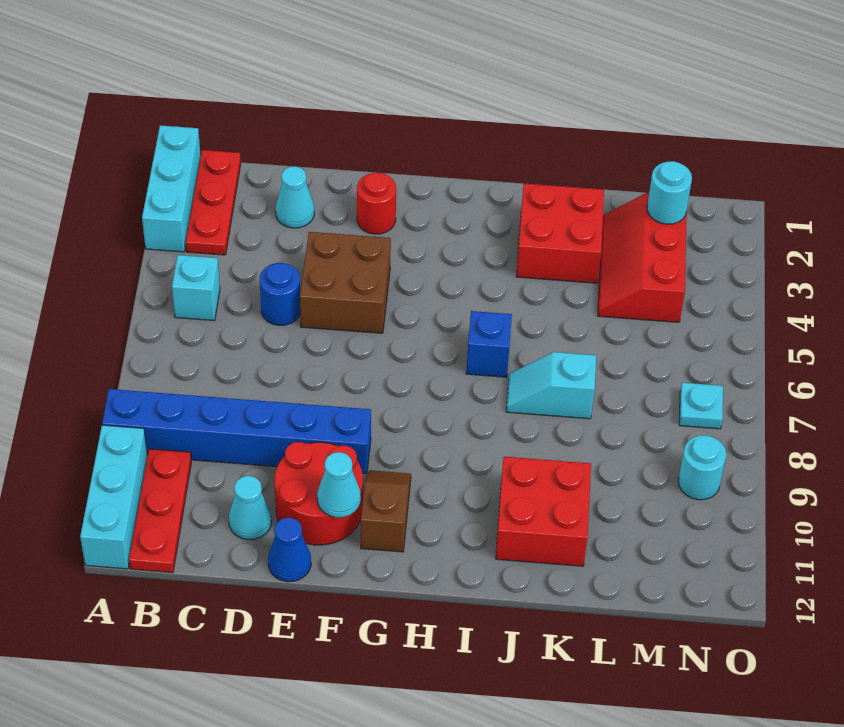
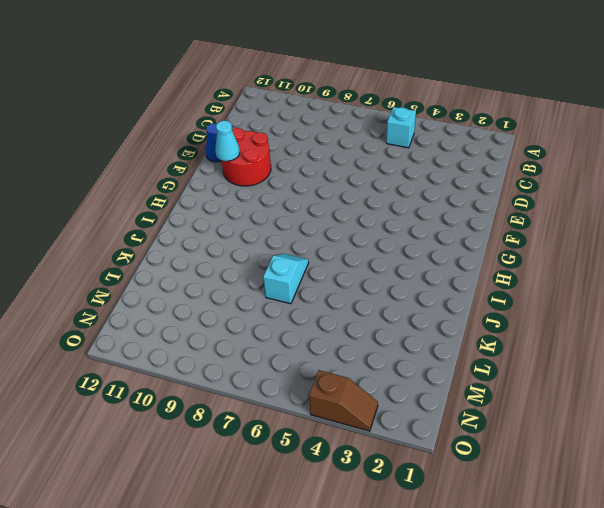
brown 1x2 slope [309,370,378,431] -> brown 1x2 slope moved to [361,470,411,552]
none -> cyan 1x3 brick [142,125,201,252]
none -> blue 1x6 brick [102,389,371,474]
none -> cyan 1x3 brick [80,425,147,569]

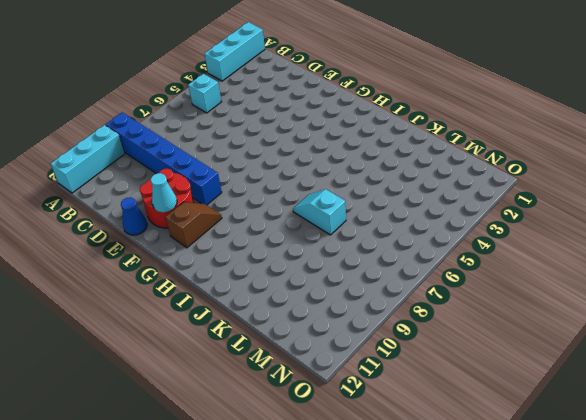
none -> red 1x3 plate [186,150,241,255]
none -> red 1x3 plate [129,449,191,573]
none -> cyan 1x1 cone [276,166,314,228]

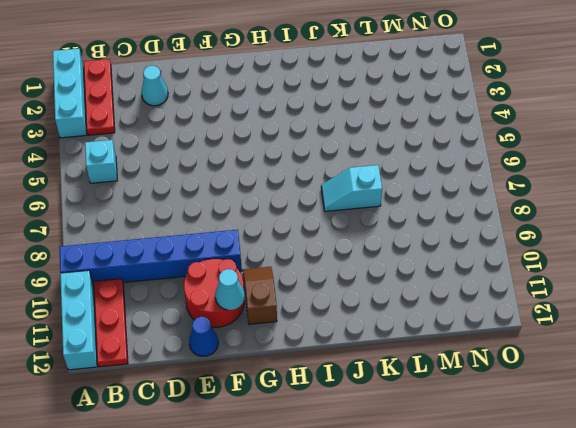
none -> blue 1x1 round brick [260,263,300,325]
none -> cyan 1x1 cone [229,476,271,540]
none -> brown 2x2 brick [300,232,391,333]

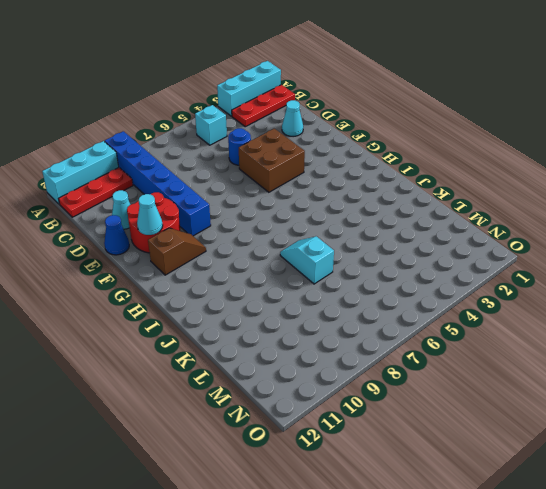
none -> red 1x1 round brick [357,173,396,234]
none -> blue 1x1 brick [466,311,512,377]
none -> red 2x2 brick [516,184,604,283]

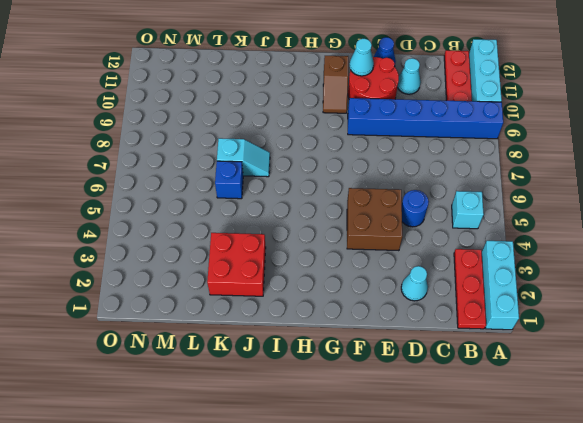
blue 1x1 brick [215,161,243,199] -> blue 1x1 brick moved to [466,311,512,377]
none -> red 1x1 round brick [357,173,396,234]
none -> red 2x2 brick [496,457,591,566]
none -> red 2x3 slope [598,193,687,322]

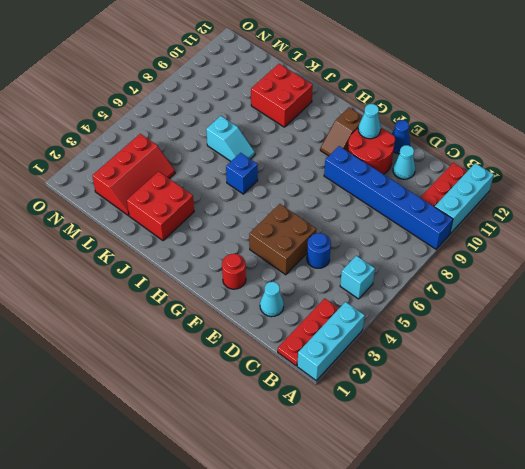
none -> cyan 1x1 plate [679,383,723,429]
none -> cyan 1x1 round brick [678,435,726,500]
none -> cyan 1x1 round brick [647,161,692,224]

